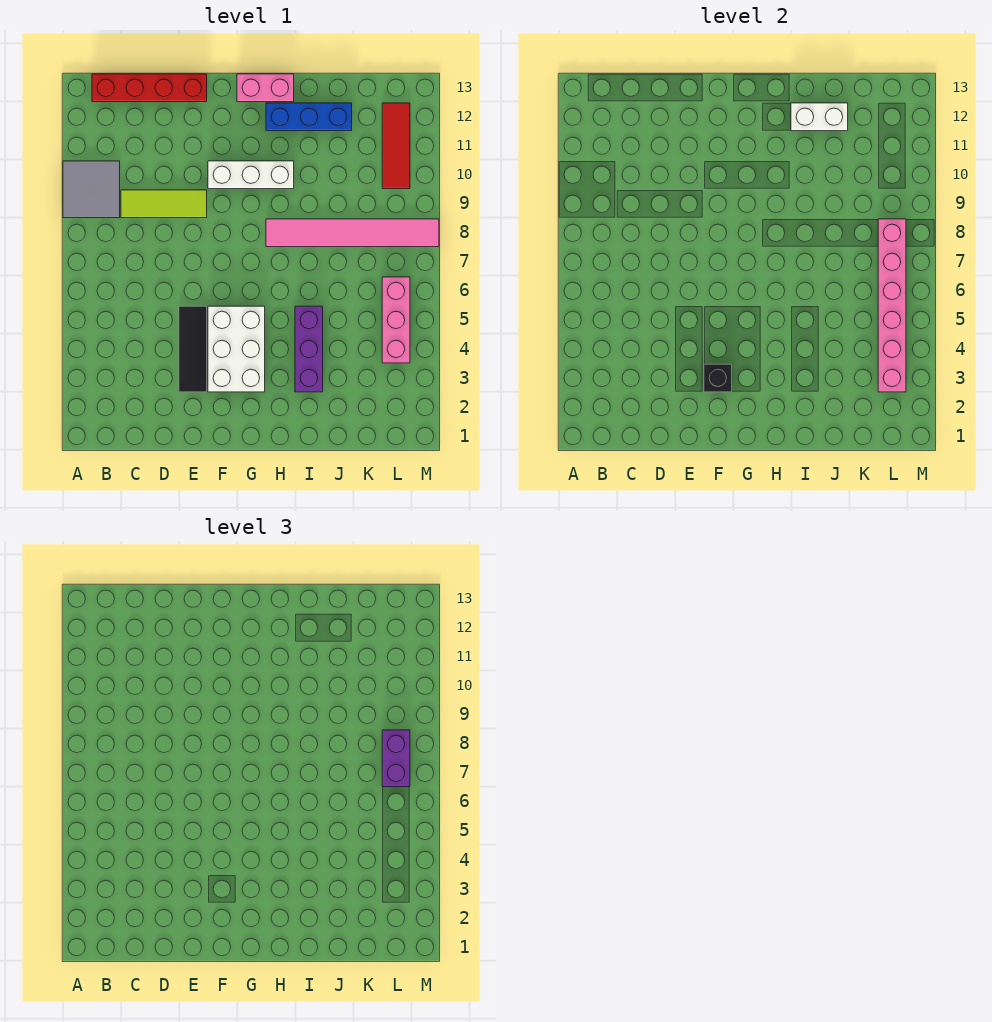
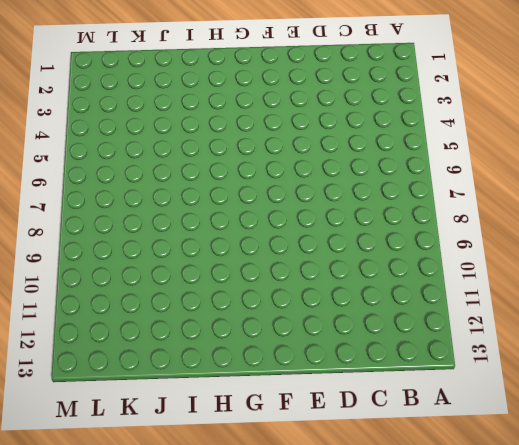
none -> grey 2x2 tile [63,161,120,218]
none -> red 1x4 brick [92,74,207,102]
none -> lime 1x3 tile [121,190,207,218]

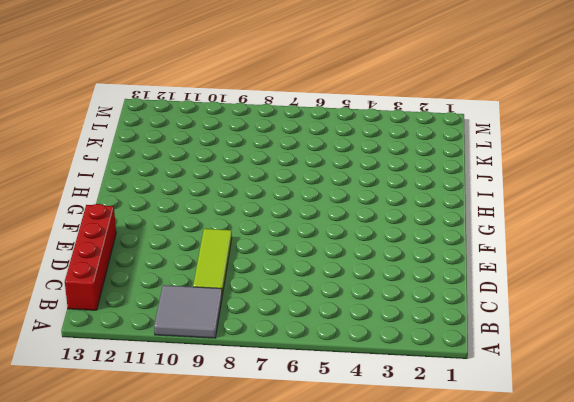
none -> black 1x3 tile [179,306,207,392]
none -> white 2x3 brick [208,306,265,392]
none -> white 1x3 brick [208,161,294,189]

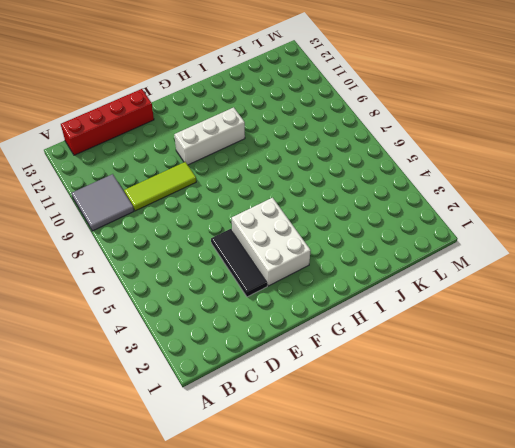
none -> pink 1x2 brick [237,74,294,102]
none -> pink 1x6 tile [266,219,439,247]
none -> blue 1x3 brick [266,103,352,131]

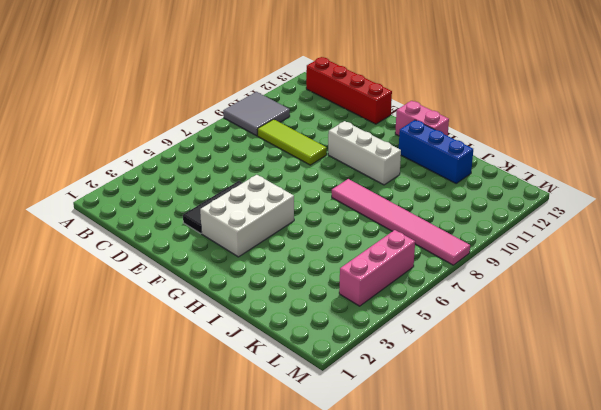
none -> purple 1x3 brick [295,306,323,392]
none -> red 1x3 tile [382,103,410,189]
none -> black 1x1 brick [704,364,732,392]

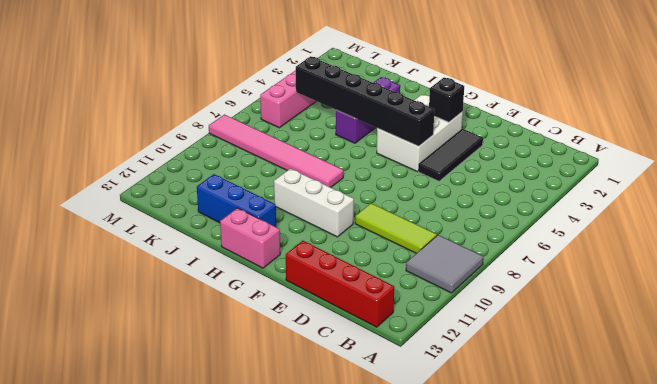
black 1x6 brick [296,56,435,146] -> none
none -> red 1x3 tile [382,103,410,189]
none -> white 1x2 brick [791,103,848,131]
none -> pink 1x6 brick [878,219,906,392]

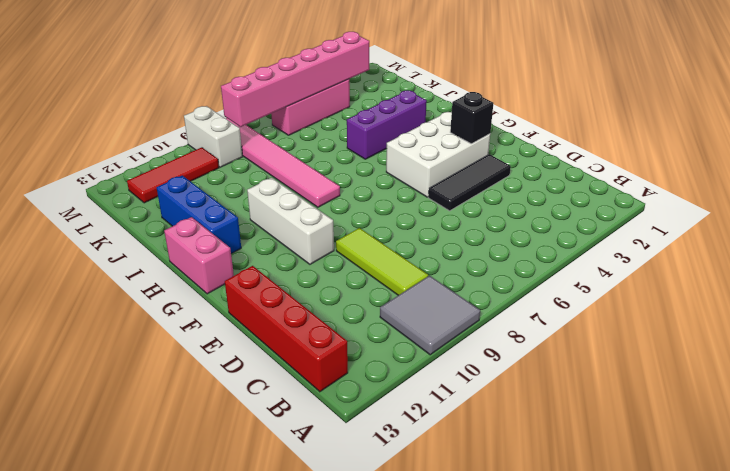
white 1x2 brick [184,106,243,167] -> white 1x2 brick moved to [791,103,848,131]
none -> purple 1x2 brick [382,730,410,787]

